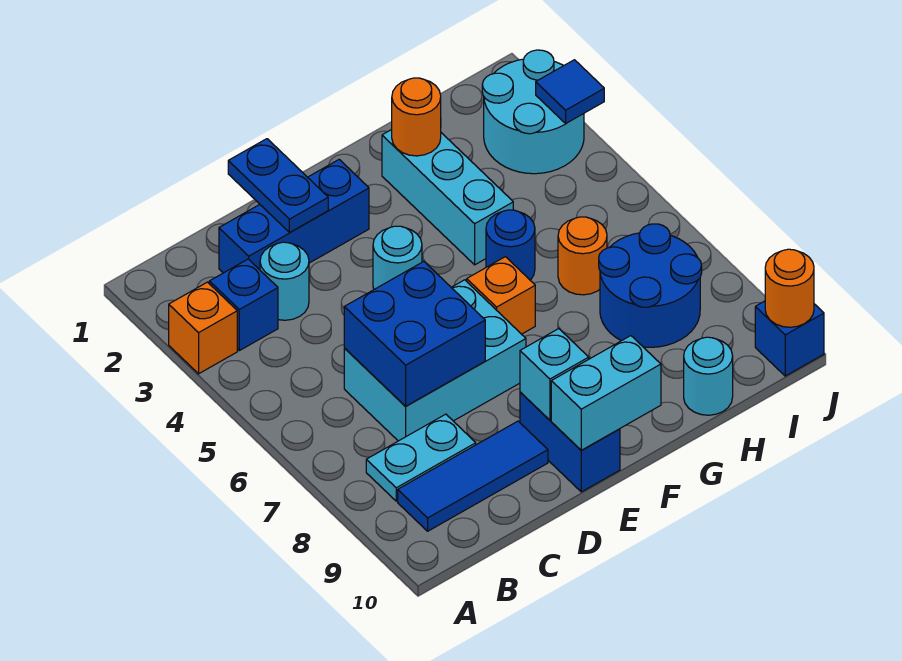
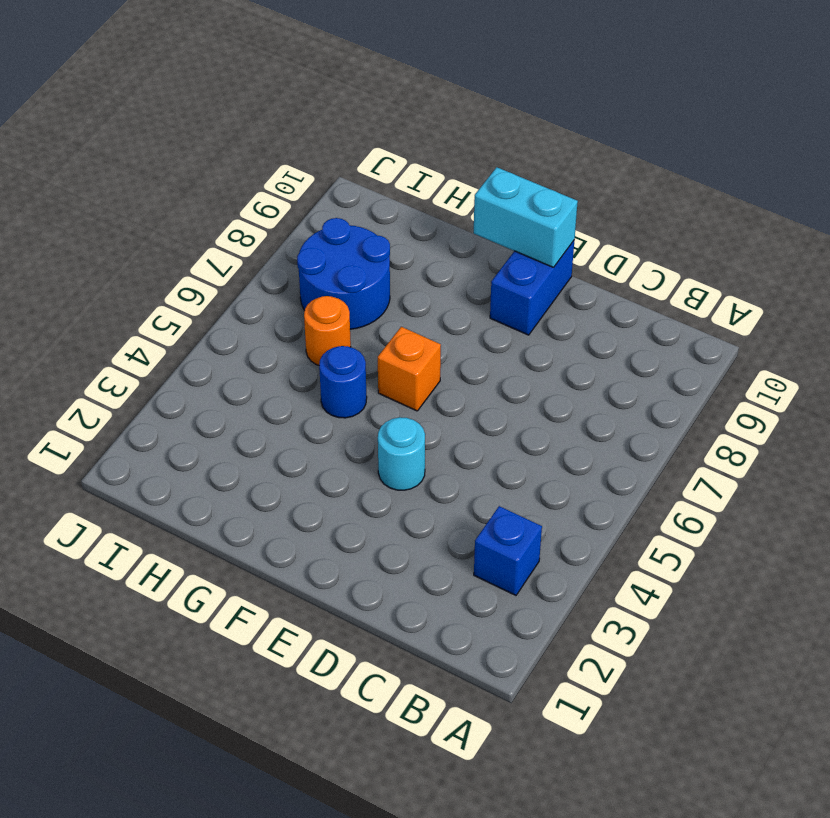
none -> orange 1x1 brick [169,282,237,374]
none -> cyan 1x2 plate [366,414,476,501]
none -> blue 1x3 tile [398,421,548,531]

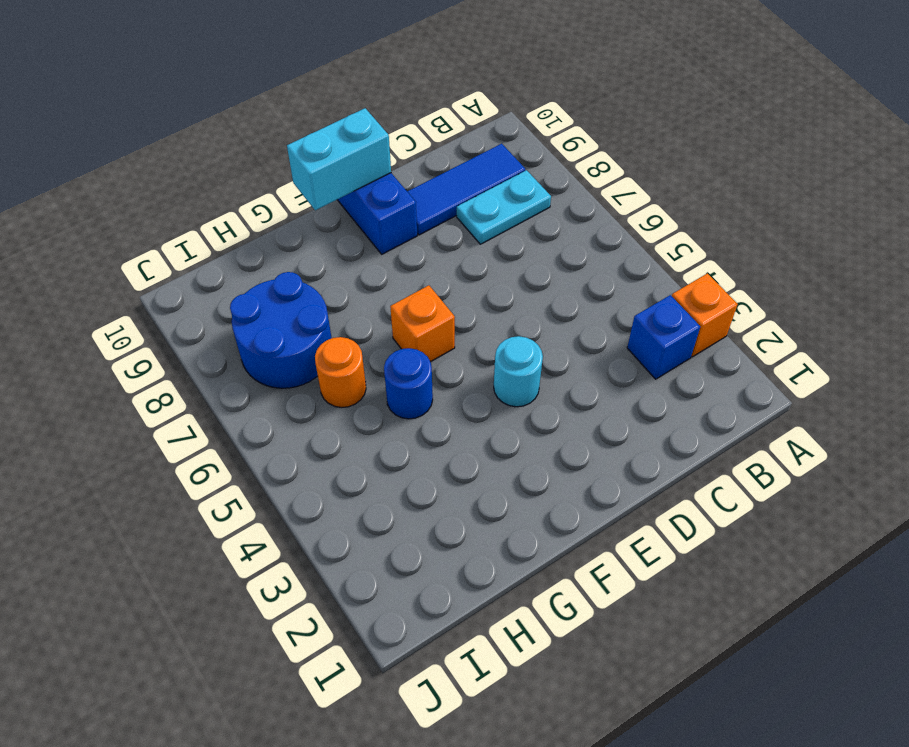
none -> blue 1x3 brick [219,160,369,273]
none -> cyan 1x1 round brick [260,242,309,320]
none -> cyan 2x3 brick [344,280,526,441]

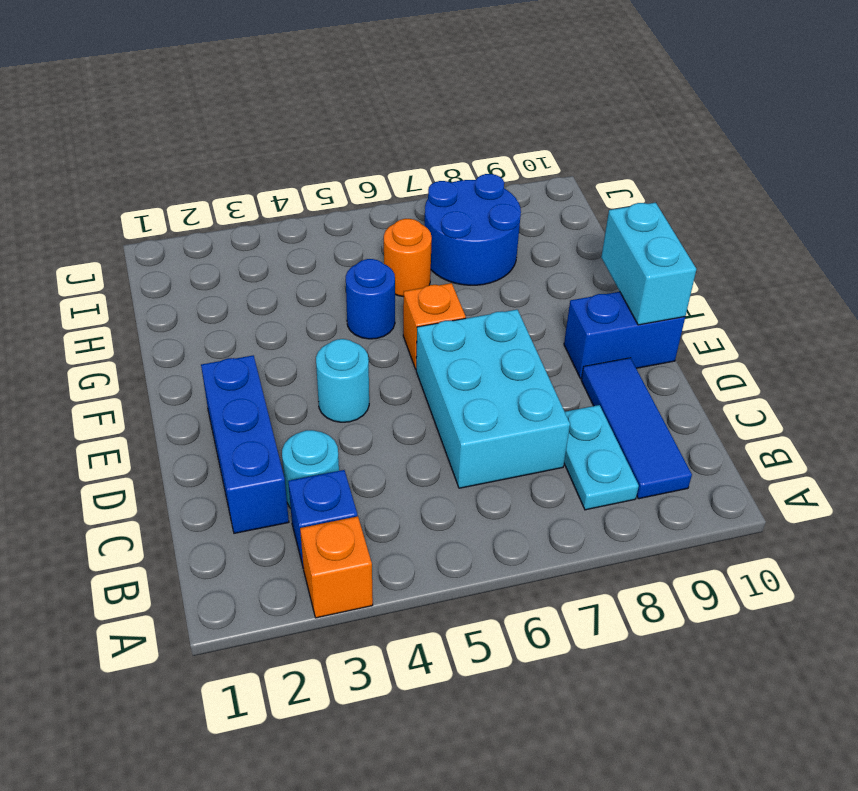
none -> cyan 1x3 brick [382,130,513,265]
none -> cyan 1x1 round brick [684,337,733,415]
none -> cyan 2x2 round brick [482,50,584,174]

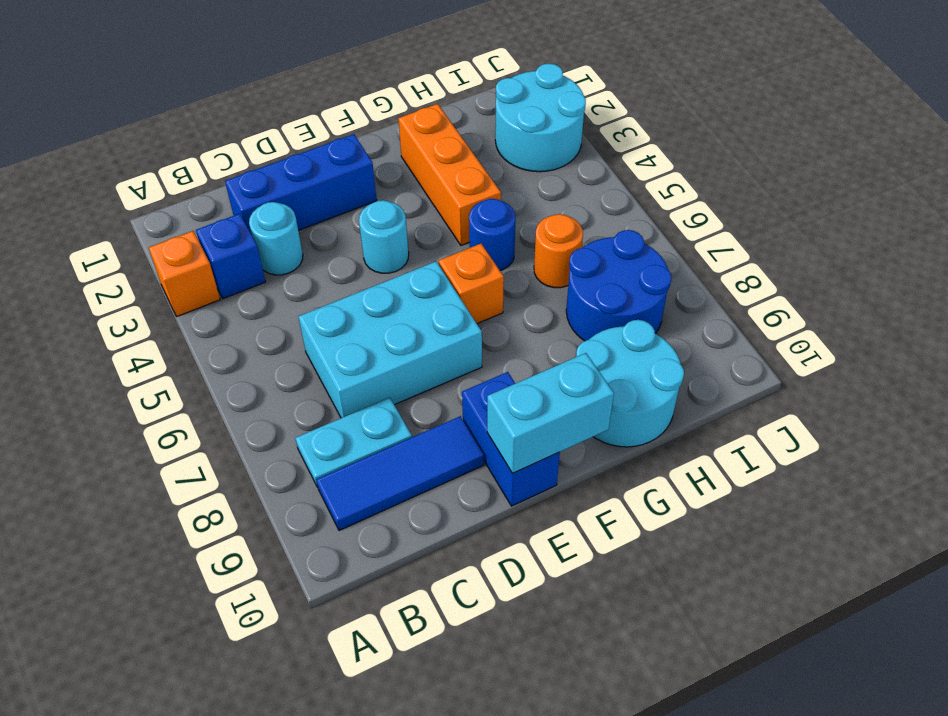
orange 1x3 brick [398,104,501,245] -> cyan 1x3 brick [382,130,513,265]
cyan 2x2 round brick [576,320,684,447] -> cyan 1x1 round brick [684,337,733,415]
none -> blue 1x1 brick [755,301,824,376]
none -> blue 2x2 brick [344,262,485,406]
none -> blue 1x2 plate [228,139,328,233]

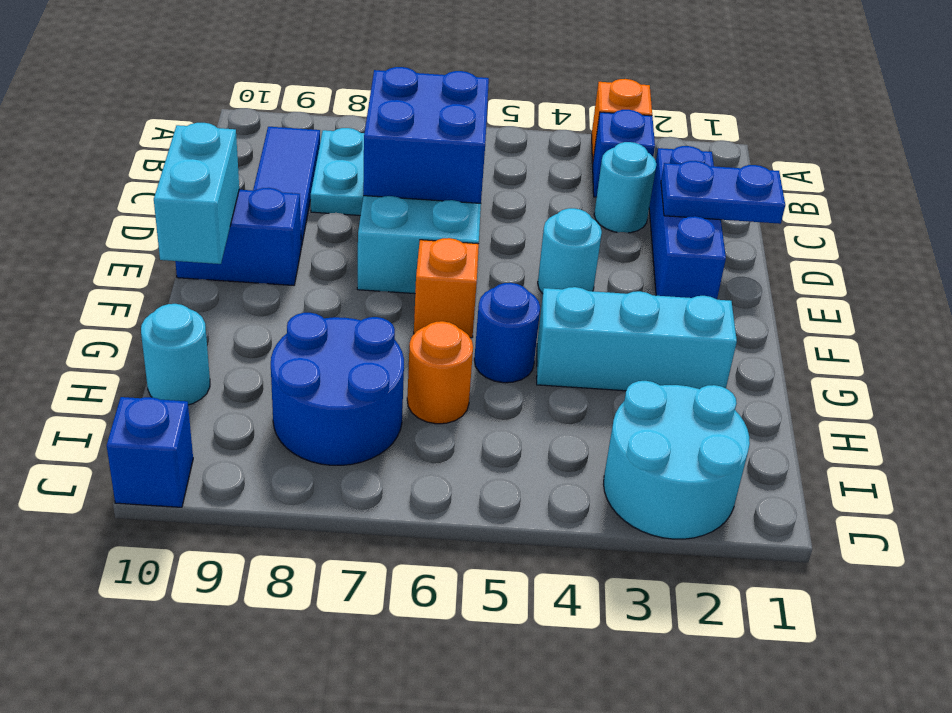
none -> cyan 1x1 brick [520,329,589,420]
none -> orange 1x1 round brick [392,78,441,156]
none -> blue 1x1 tile [536,60,604,123]

